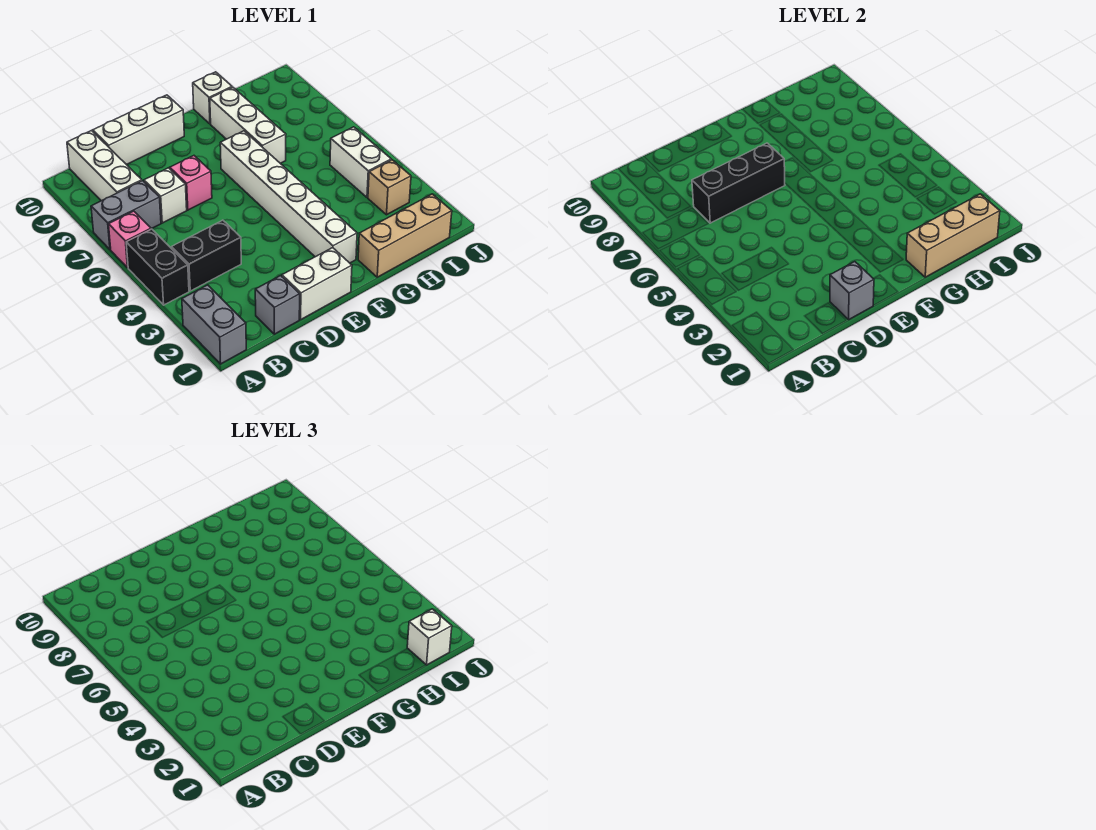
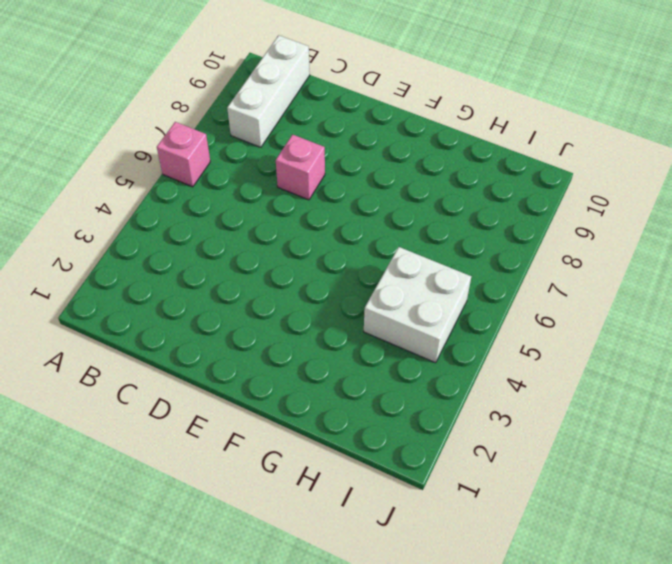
white 2x2 brick [364,247,471,363] -> white 1x2 brick [330,127,391,197]
none -> grey 1x2 brick [182,285,246,364]
none -> black 1x2 brick [126,229,189,305]
none -> grey 1x2 brick [91,181,161,249]

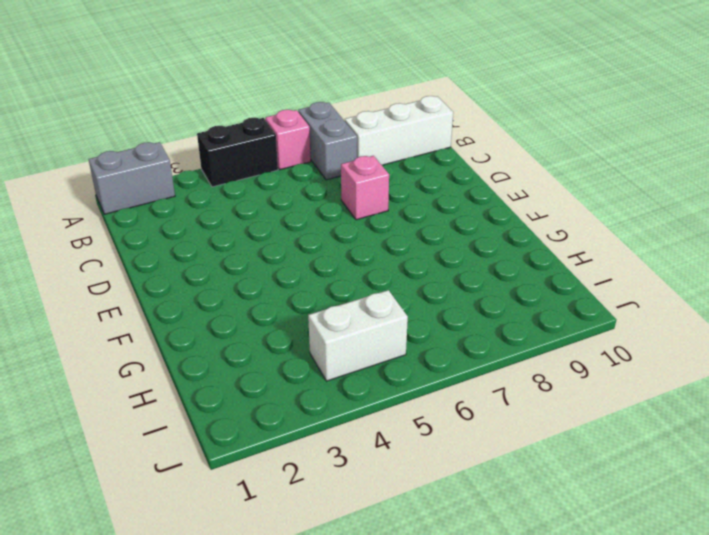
none -> black 1x2 brick [171,220,241,291]
none -> grey 1x1 brick [255,276,300,334]
none -> white 1x1 brick [144,168,187,223]

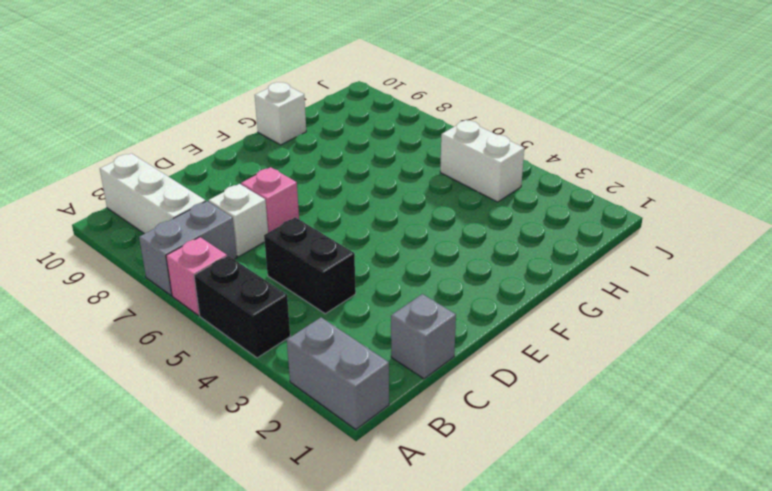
black 1x2 brick [264,217,356,314] -> black 1x2 brick turned to [171,220,241,291]
none -> white 1x3 brick [93,95,184,165]
none -> white 1x2 brick [282,248,352,319]
none -> white 1x6 brick [220,131,357,263]

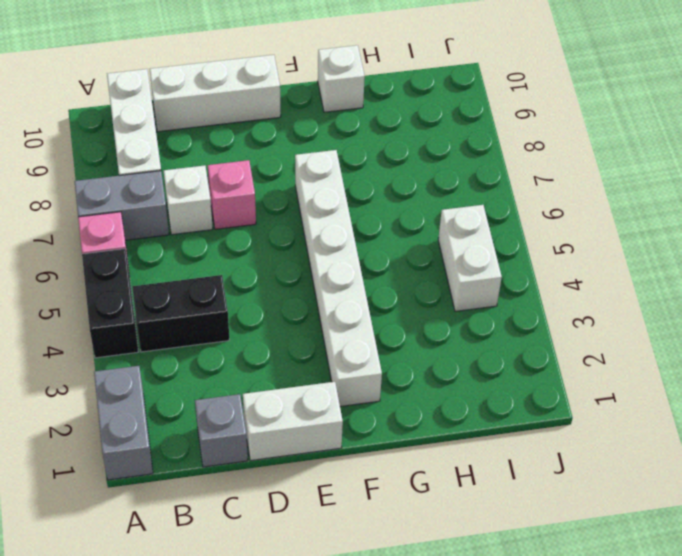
none -> tan 1x3 brick [358,194,452,277]
none -> white 1x3 brick [210,87,286,163]
none -> tan 1x1 brick [368,160,411,215]

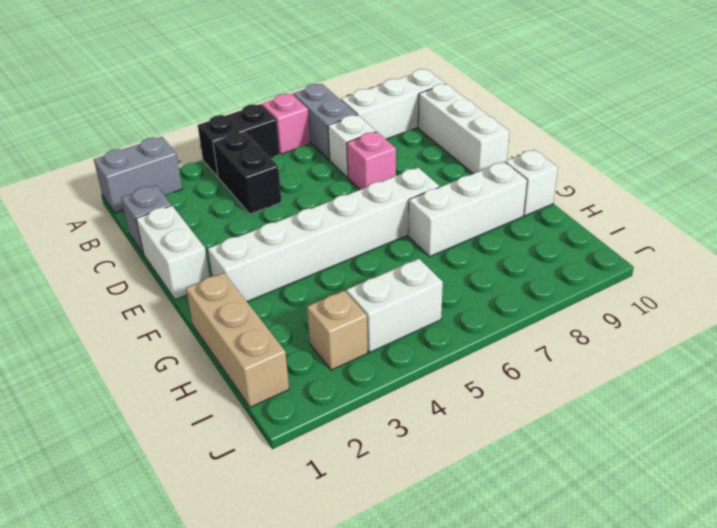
none -> black 1x3 brick [692,143,785,223]
none -> grey 1x1 brick [830,262,874,319]
none -> tan 1x3 brick [906,194,1000,277]

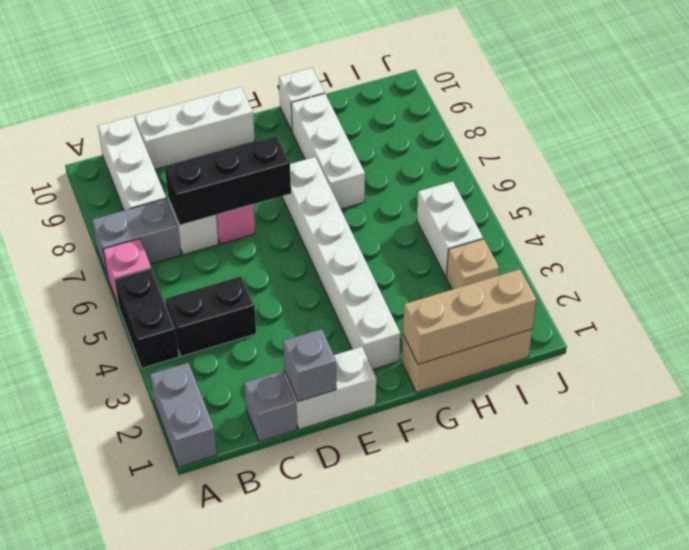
none -> white 1x1 brick [407,609,452,665]

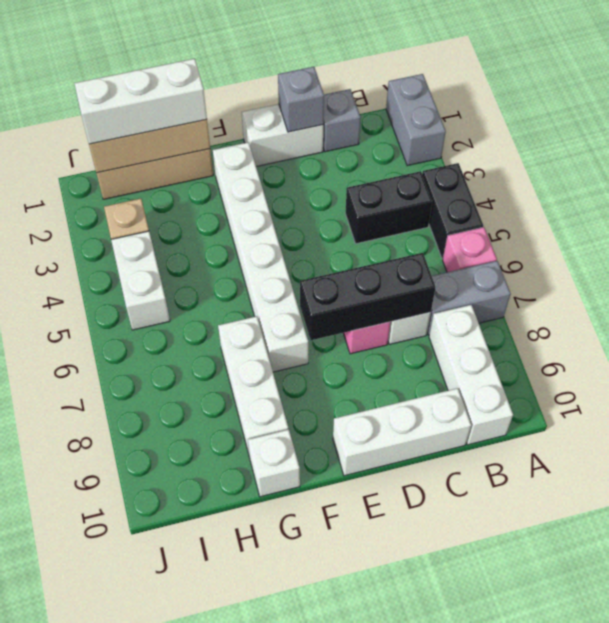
white 1x3 brick [74,59,207,144] -> white 1x1 brick [407,609,452,665]

